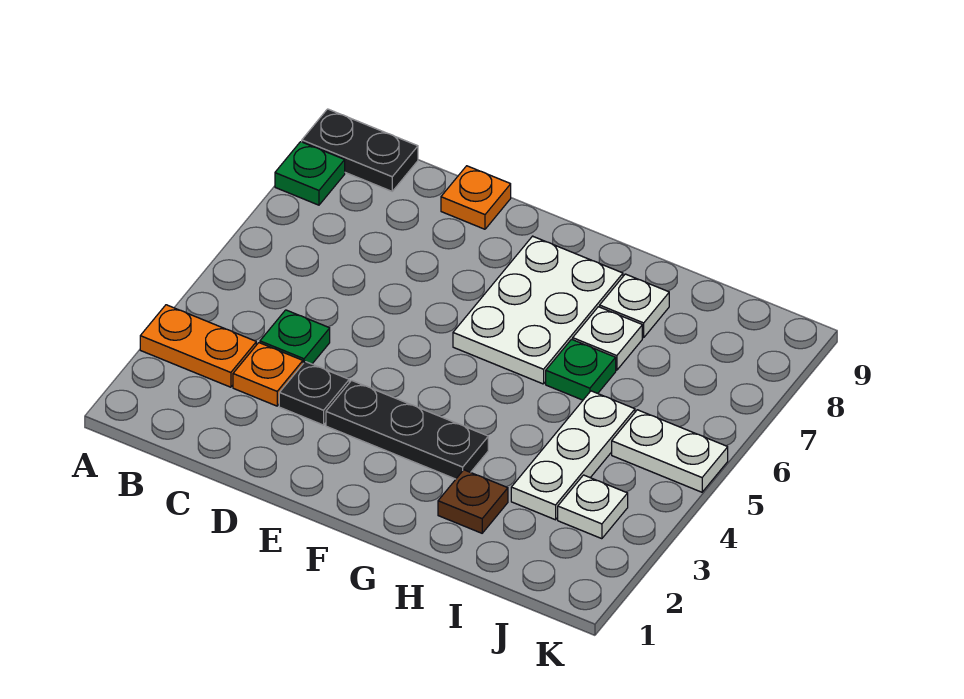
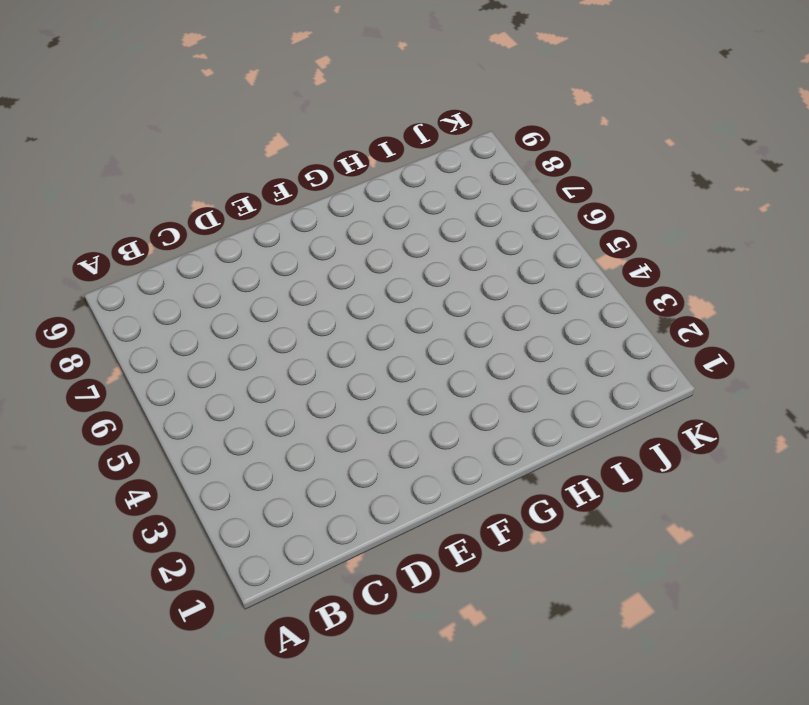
none -> orange 1x2 plate [140,305,256,387]
none -> green 1x1 plate [275,142,345,205]
none -> black 1x2 plate [302,109,418,191]

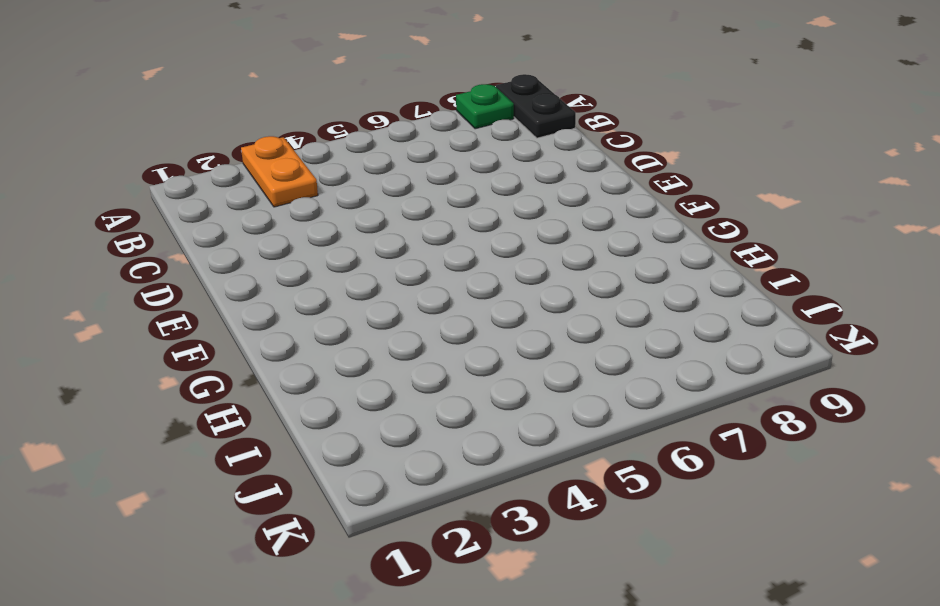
none -> orange 1x1 plate [233,343,303,406]
none -> green 1x1 plate [260,310,330,364]
none -> black 1x1 plate [279,362,349,425]

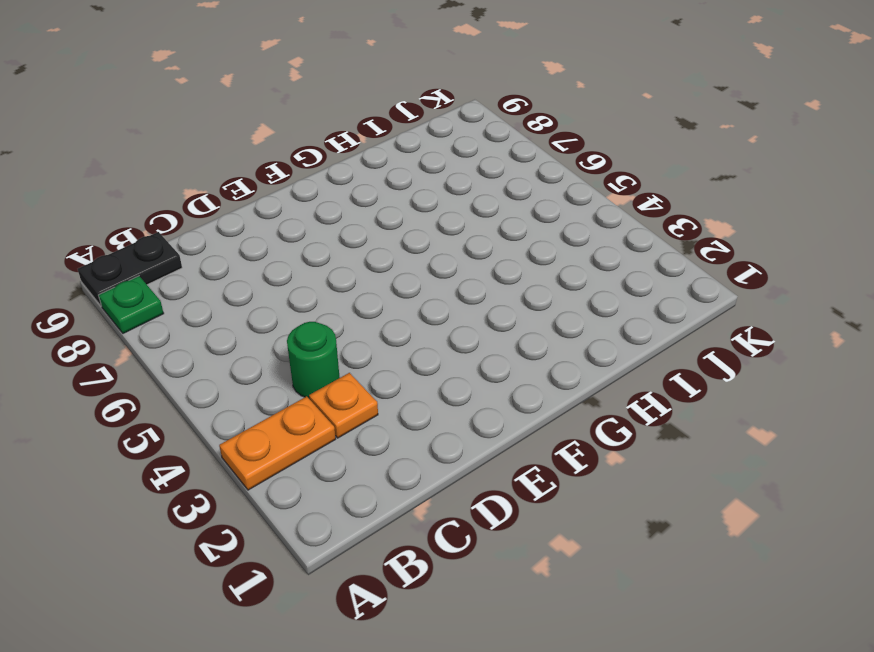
green 1x1 round brick [287,322,340,398] -> green 1x1 plate [260,310,330,364]
none -> black 1x1 plate [279,362,349,425]
none -> orange 1x1 plate [441,166,511,229]
none -> black 1x3 plate [326,380,488,479]

